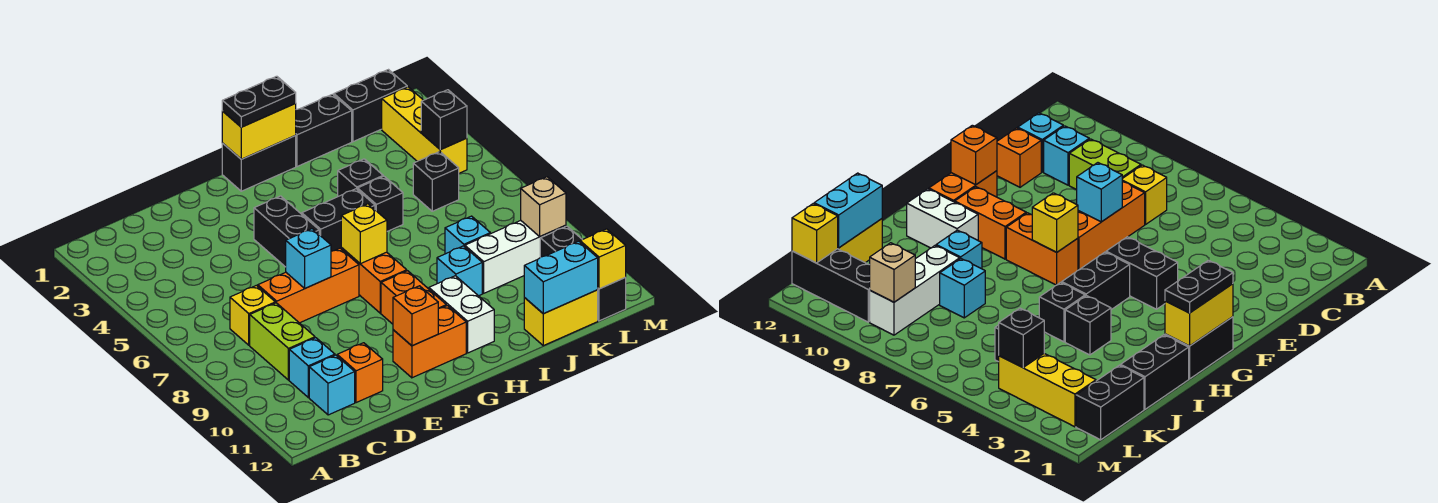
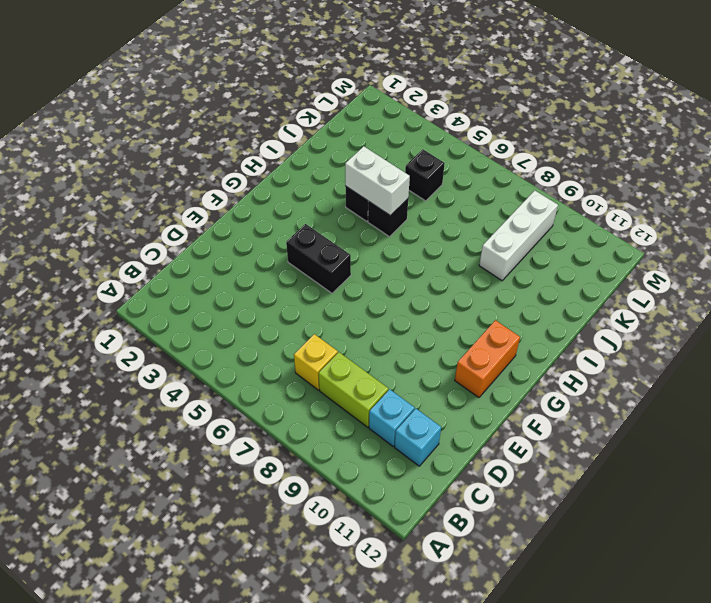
white 1x2 brick [345,146,410,215] -> white 1x2 brick moved to [429,276,494,353]
none -> orange 1x3 brick [258,248,359,323]
none -> orange 1x1 brick [337,343,383,403]
none -> black 1x2 brick [222,136,296,191]
none -> black 1x2 brick [302,189,375,251]

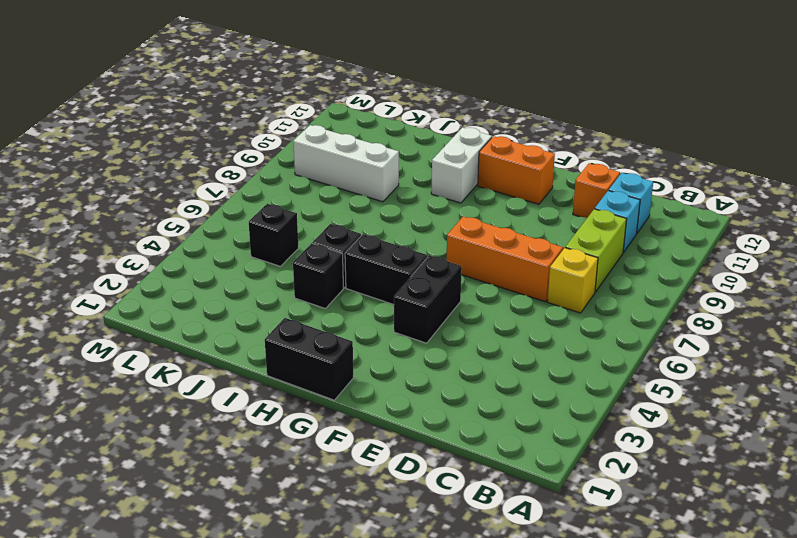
none -> orange 1x2 brick [341,248,407,313]
none -> orange 1x2 brick [381,271,446,324]
none -> black 1x2 brick [295,94,352,167]
none -> cyan 1x1 brick [437,246,482,296]

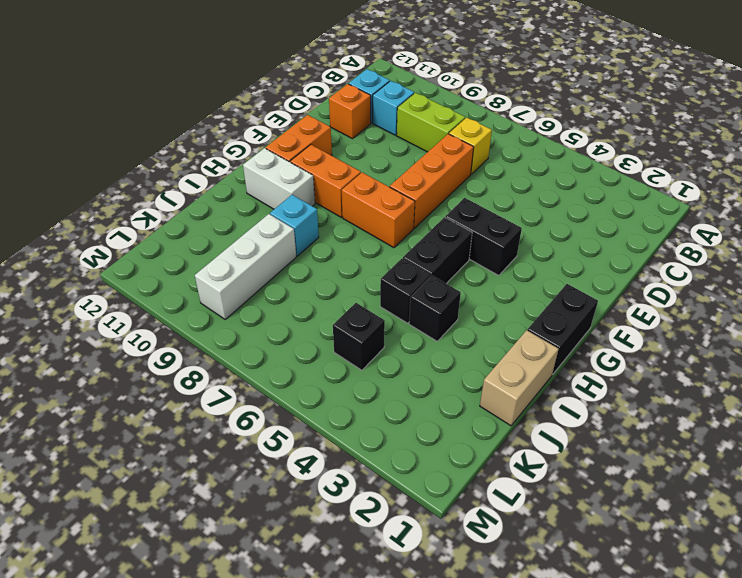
tan 1x2 brick [480,330,559,426] -> black 1x2 brick [295,94,352,167]
none -> cyan 1x1 brick [445,216,490,254]
none -> yellow 1x2 brick [524,290,598,346]
none -> black 1x2 brick [334,70,407,142]
none -> yellow 1x3 brick [382,87,467,173]

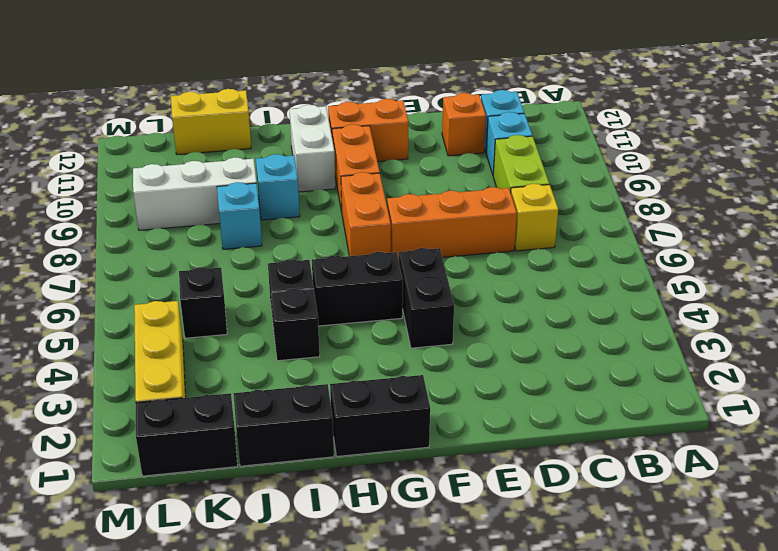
none -> black 1x3 brick [540,226,626,321]
none -> cyan 1x1 brick [286,229,331,289]
none -> orange 1x1 brick [393,286,438,346]
none -> yellow 1x2 brick [222,104,296,159]

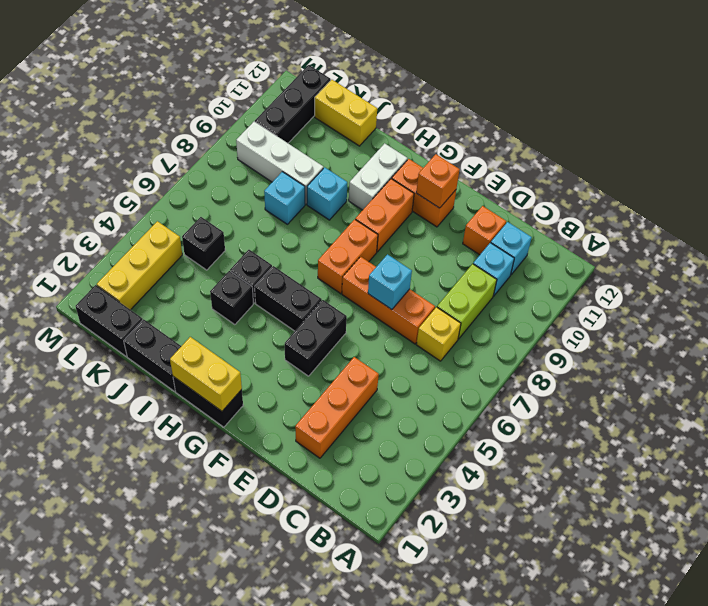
orange 1x3 brick [295,357,379,458] -> none
none -> yellow 1x1 brick [341,204,387,264]
none -> cyan 1x2 brick [524,241,598,314]
none -> black 1x1 brick [421,90,467,150]
none -> tan 1x1 brick [521,177,566,236]

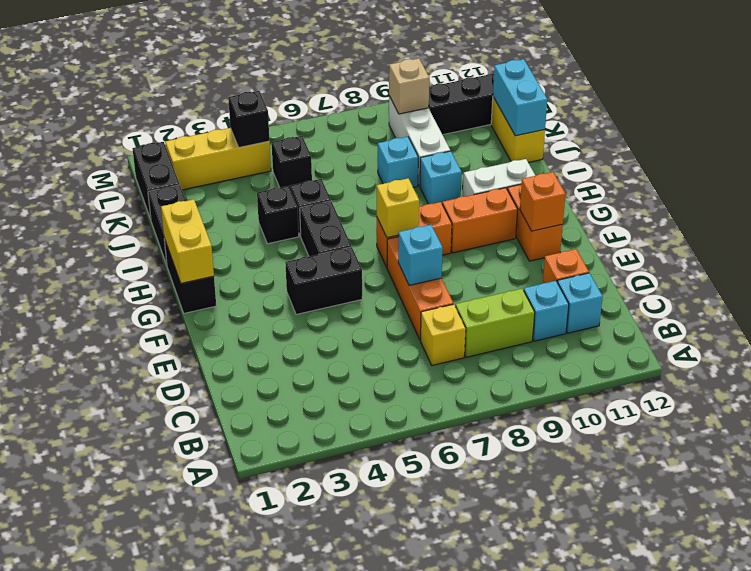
none -> yellow 1x1 brick [580,229,626,289]
none -> black 1x2 plate [222,76,296,127]

